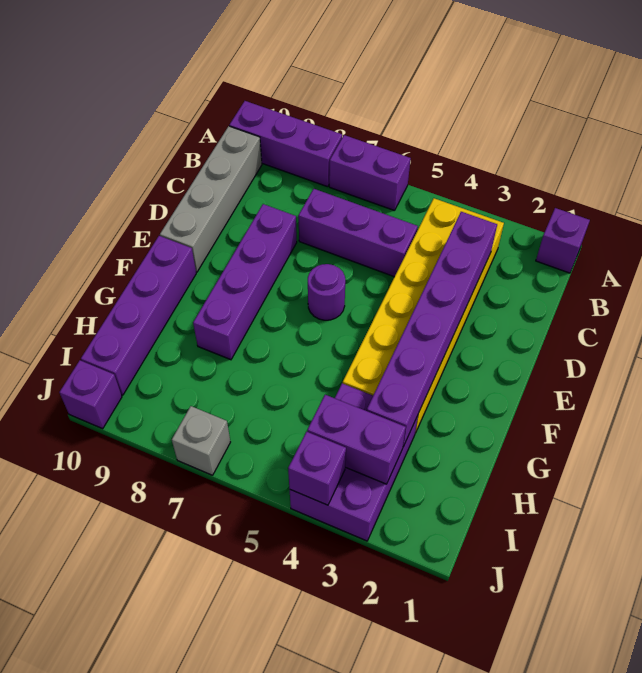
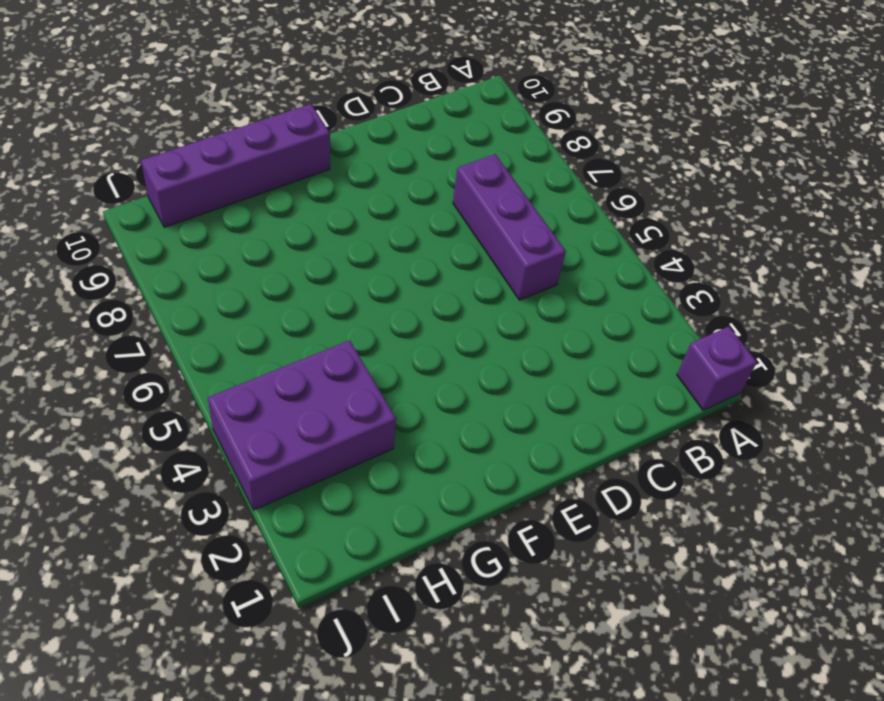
none -> purple 1x2 brick [329,135,411,211]
none -> purple 1x3 brick [229,101,342,187]
none -> yellow 2x6 brick [343,198,504,433]

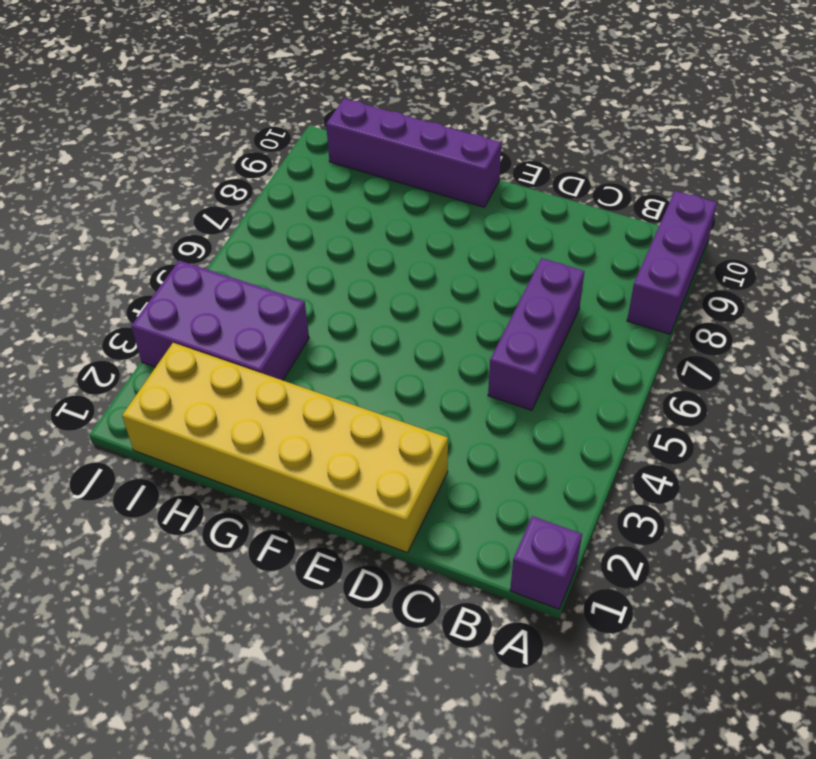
yellow 2x6 brick [122,343,448,553] -> yellow 2x6 brick moved to [343,198,504,433]
none -> purple 1x2 brick [329,135,411,211]
none -> grey 1x4 brick [160,126,262,272]
none -> purple 1x4 brick [193,204,297,360]

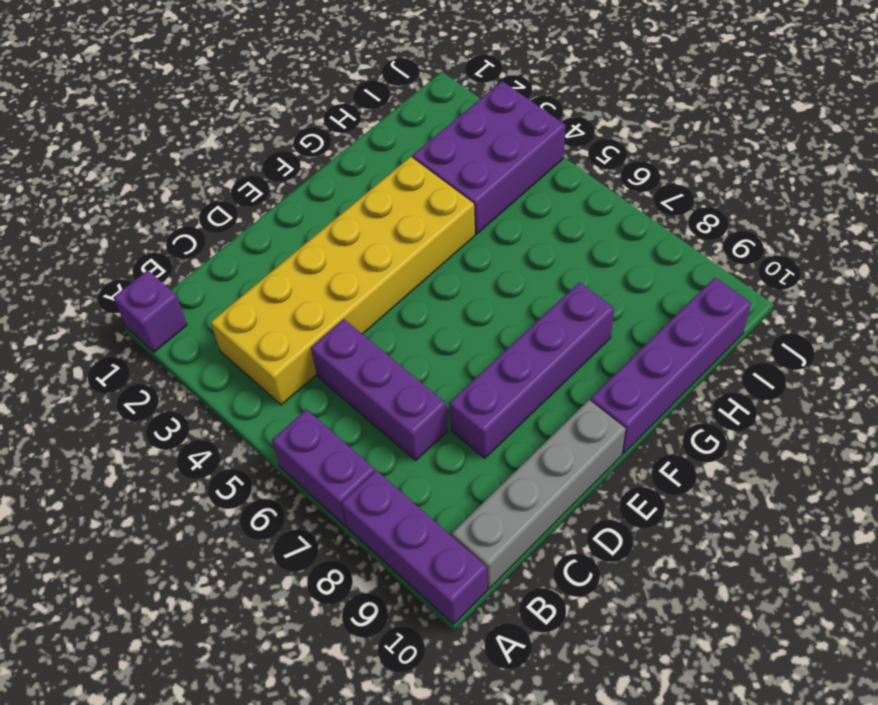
none -> purple 1x1 round brick [308,264,345,320]
none -> grey 1x1 brick [172,406,230,475]
none -> purple 1x1 brick [59,360,122,429]

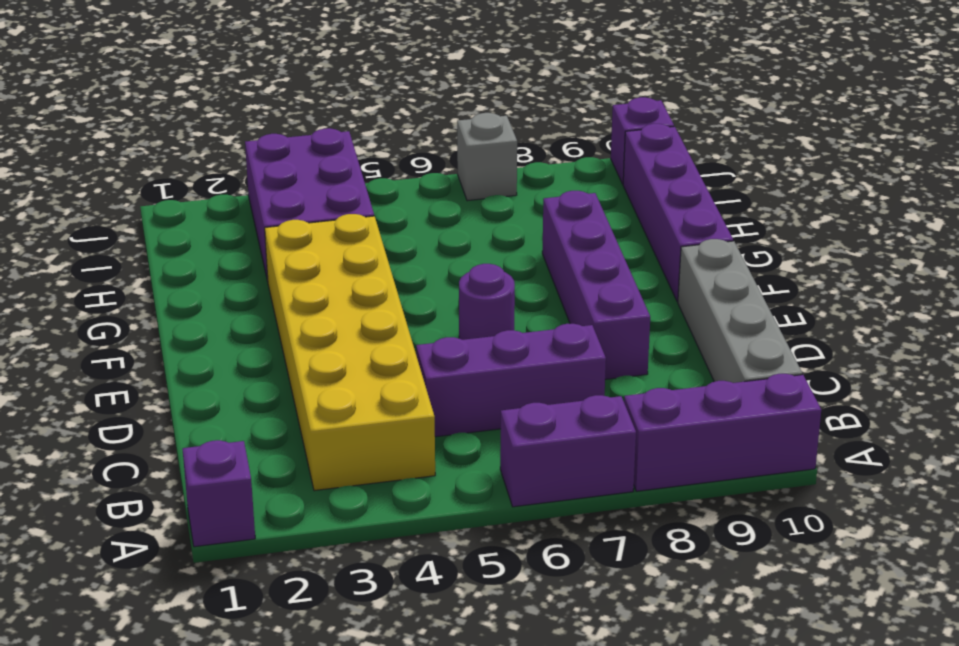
none -> purple 1x6 brick [367,212,497,446]
none -> purple 1x2 brick [307,395,406,484]
none -> purple 1x1 brick [288,432,346,505]

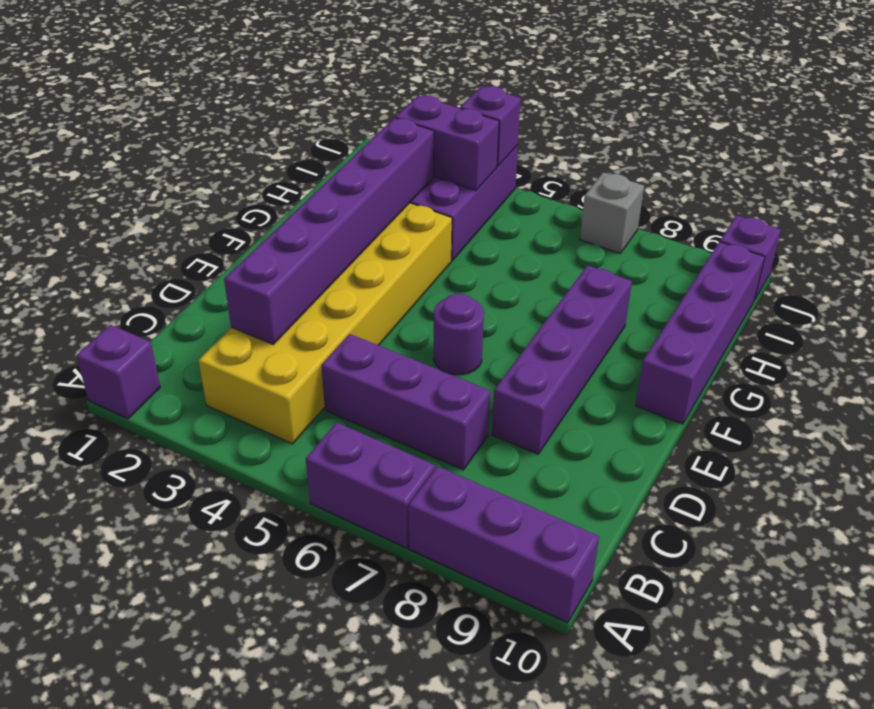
none -> grey 1x4 brick [160,126,262,272]

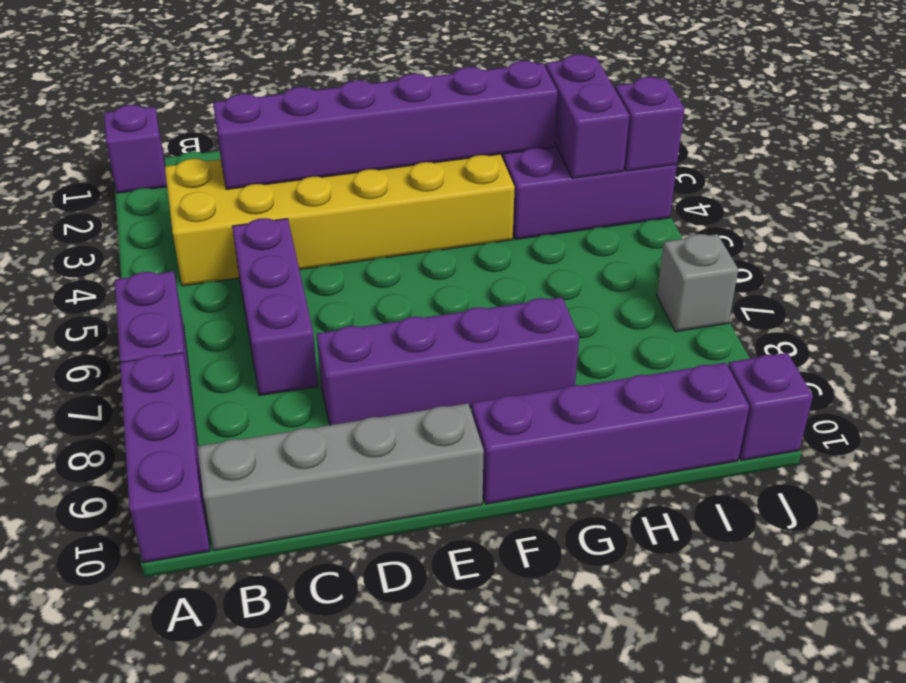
none -> purple 1x1 round brick [308,264,345,320]

